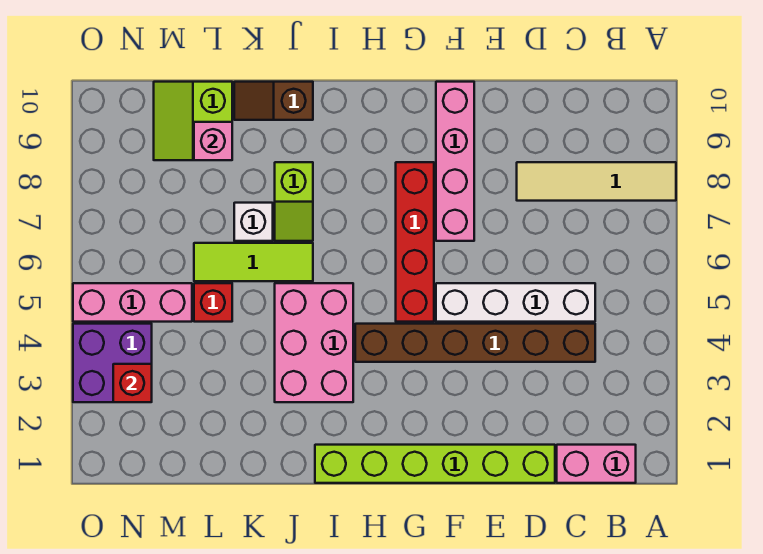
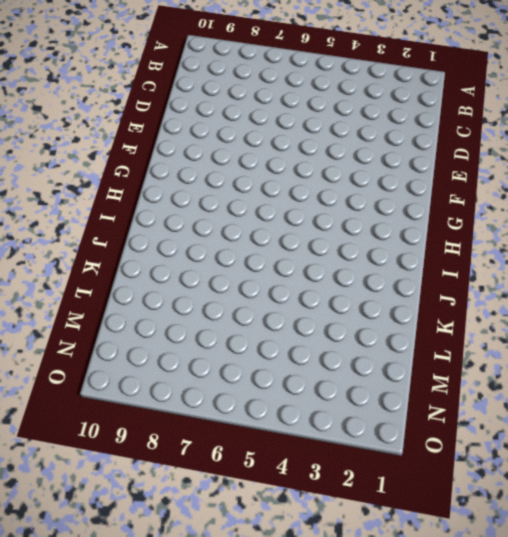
none -> tan 1x4 tile [517,162,676,201]
none -> pink 1x2 brick [557,445,636,483]
none -> brown 1x6 brick [355,324,595,362]

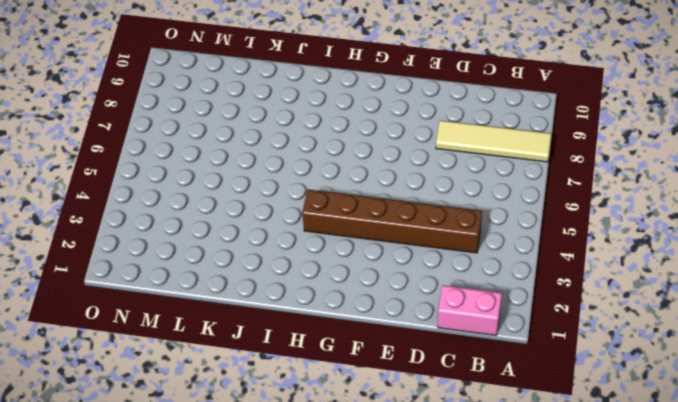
none -> white 1x4 brick [436,283,595,322]
none -> lime 1x6 brick [315,445,555,483]
none -> pink 1x4 brick [436,82,474,241]

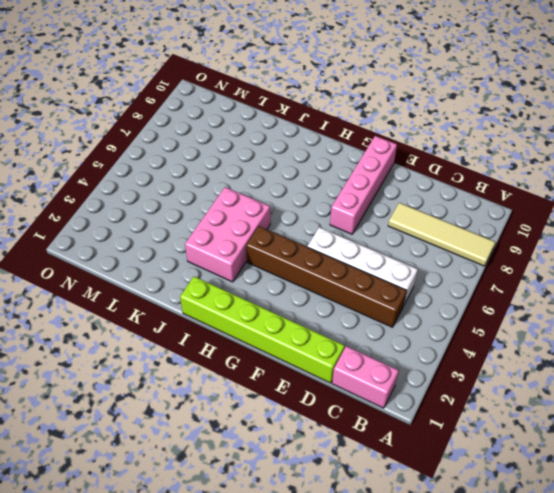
none -> red 1x4 brick [396,162,434,322]
none -> lime 1x3 tile [194,243,313,281]
none -> lime 1x2 slope [275,162,313,241]

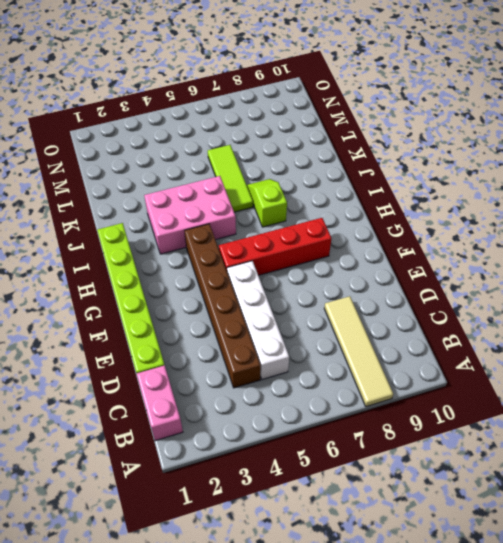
lime 1x2 slope [247,179,287,227] -> lime 1x2 slope turned to [275,162,313,241]
none -> pink 1x4 brick [436,82,474,241]
none -> brown 1x2 slope [234,82,313,120]
none -> white 1x1 brick [234,203,273,241]

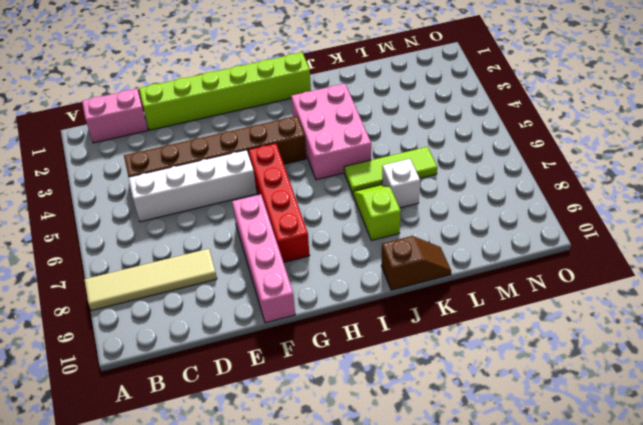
none -> red 1x1 brick [194,283,232,322]
none -> lime 2x2 slope [154,82,232,160]
none -> pink 1x3 brick [73,283,192,322]

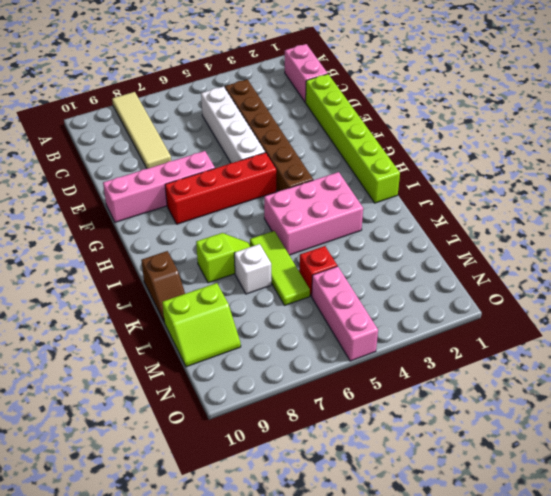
none -> purple 2x2 brick [73,324,152,402]
none -> pink 1x1 brick [194,122,232,160]
none -> red 1x1 brick [113,364,152,402]

